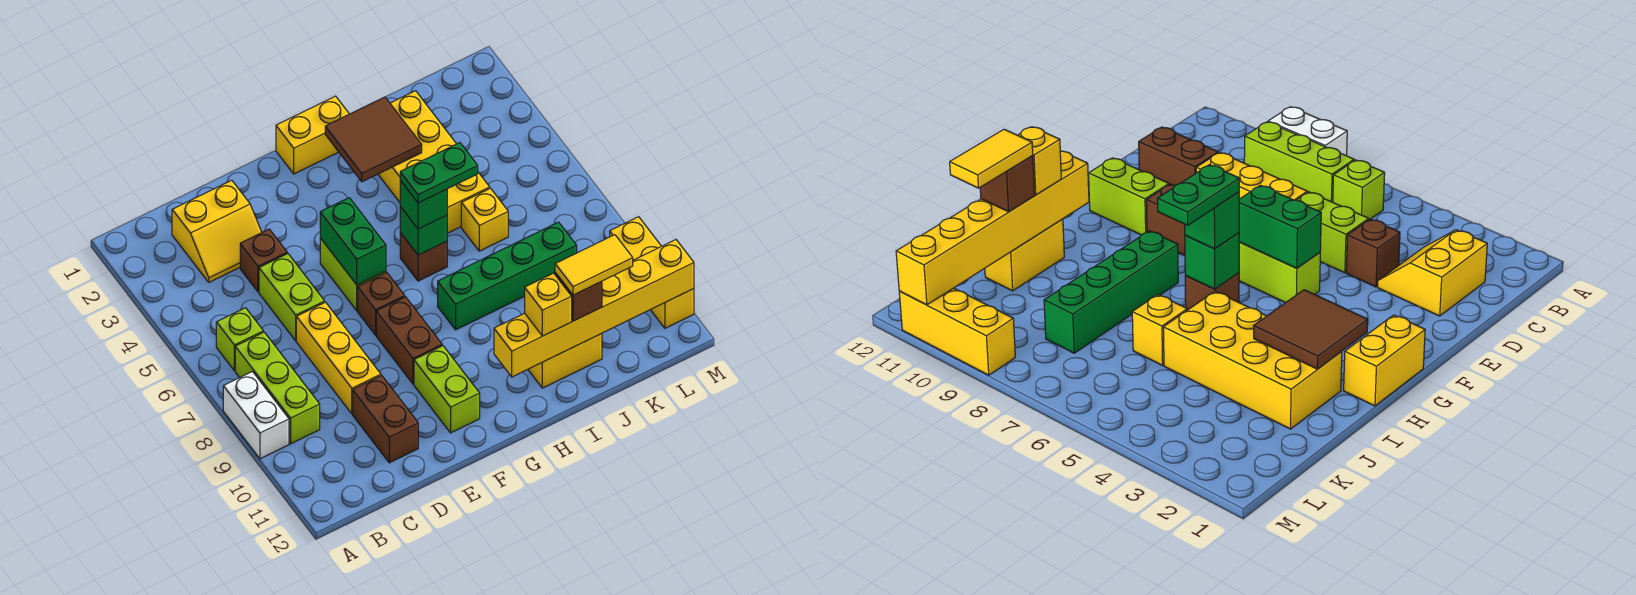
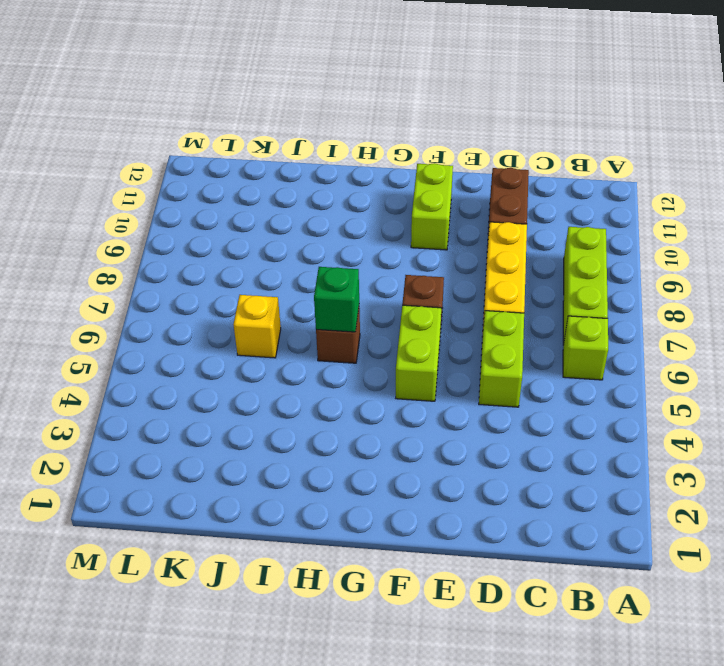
none -> white 1x2 brick [223,372,289,459]
none -> yellow 2x2 slope [172,180,262,282]
none -> brown 1x1 brick [240,229,287,292]

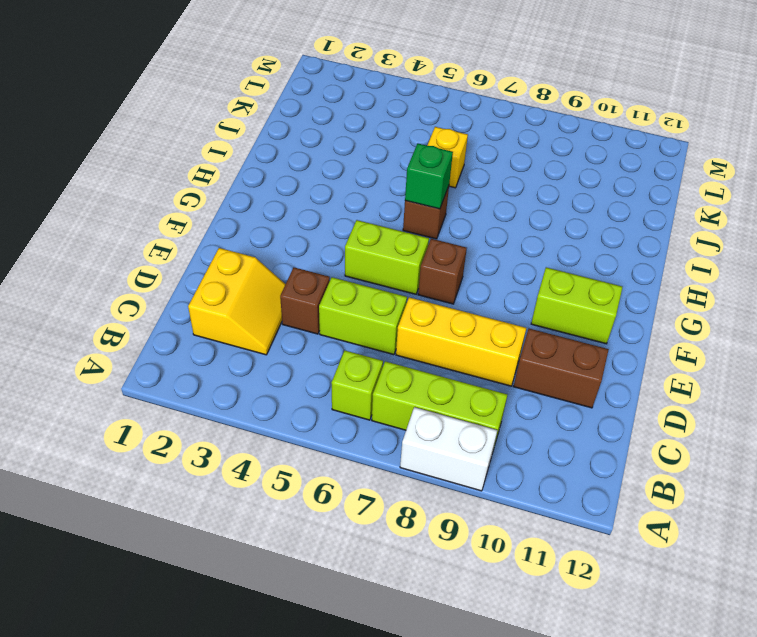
none -> brown 1x2 brick [376,297,442,384]
none -> yellow 1x2 brick [276,96,349,174]
none -> green 1x4 brick [438,222,577,330]

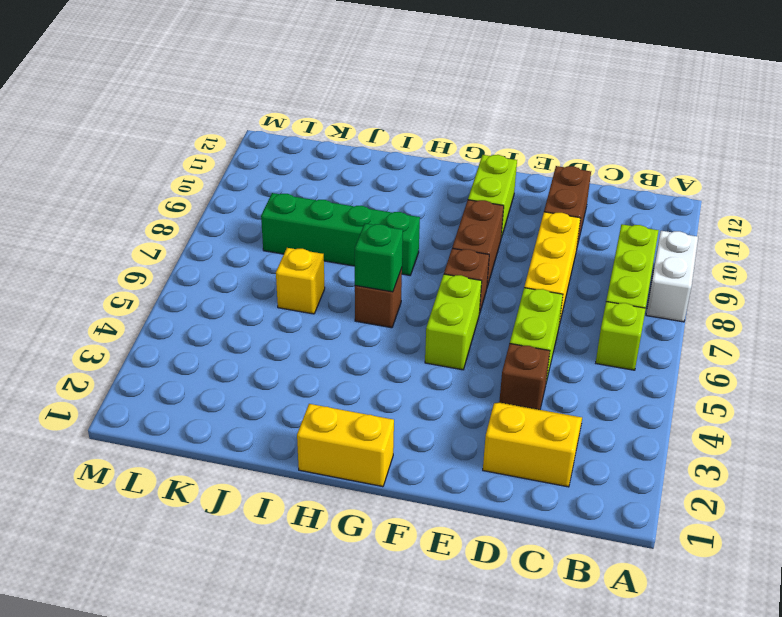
none -> yellow 2x4 brick [378,91,490,233]
none -> yellow 1x2 brick [528,334,602,388]
none -> yellow 1x3 brick [610,217,694,328]

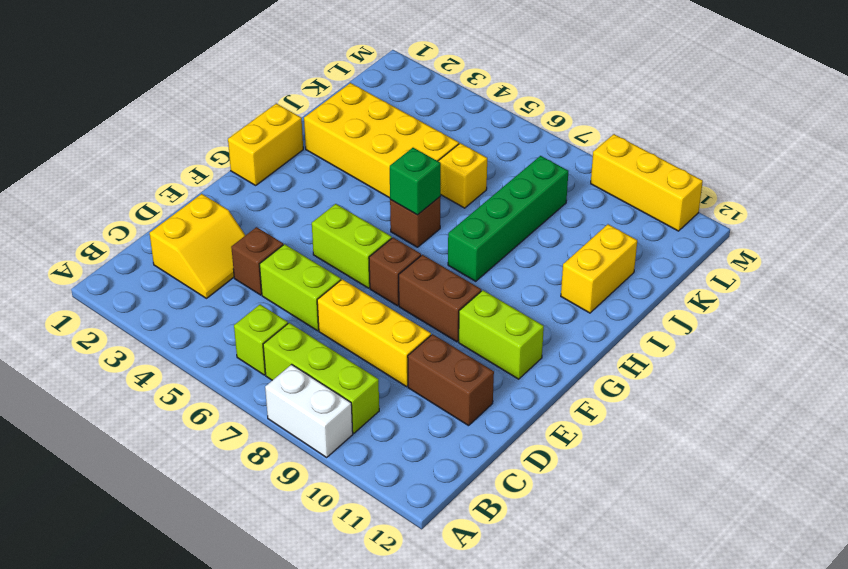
none -> green 1x2 brick [320,198,386,285]
none -> brown 2x2 tile [325,97,422,182]
none -> yellow 1x6 brick [494,240,694,377]

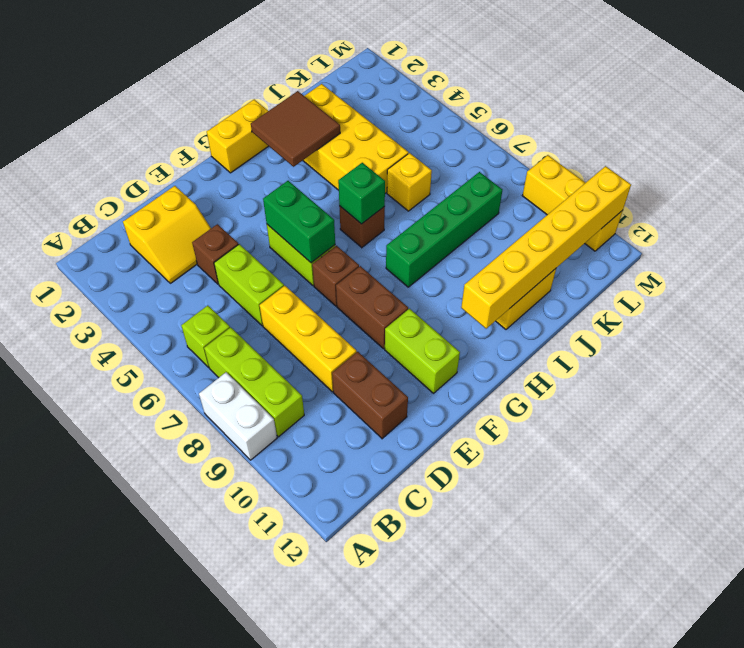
none -> green 1x1 brick [400,181,447,229]
none -> yellow 1x1 brick [525,273,572,336]
none -> brown 1x1 brick [555,273,602,321]

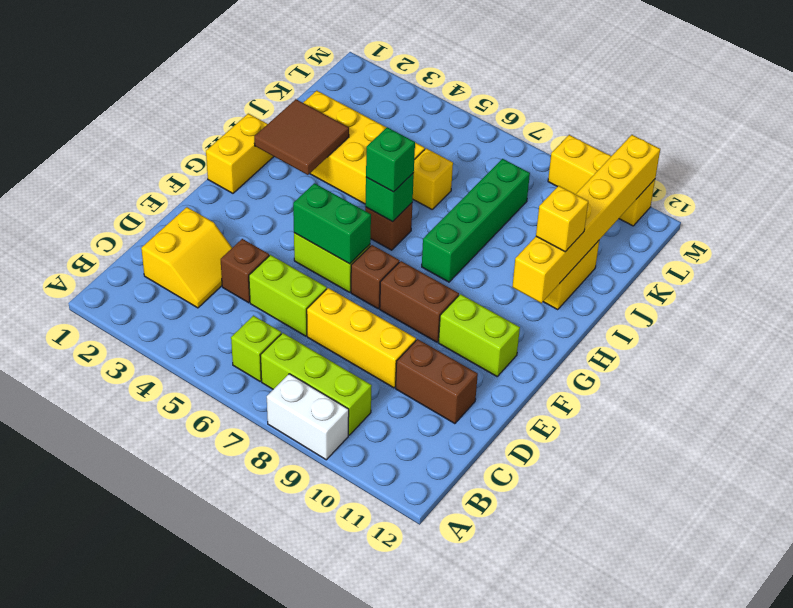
none -> brown 1x1 brick [555,273,602,321]
none -> green 1x2 plate [400,143,478,203]
none -> yellow 1x2 tile [555,235,633,295]

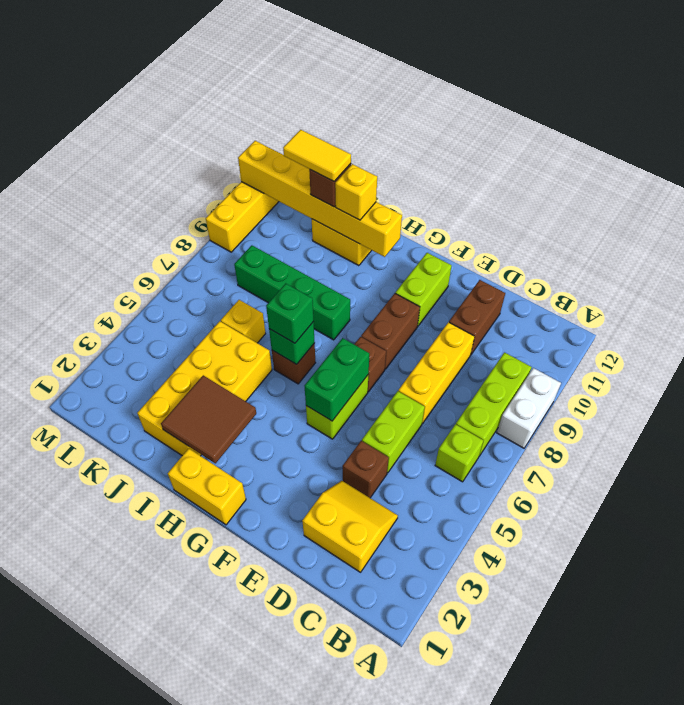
none -> green 1x2 plate [400,143,478,203]

